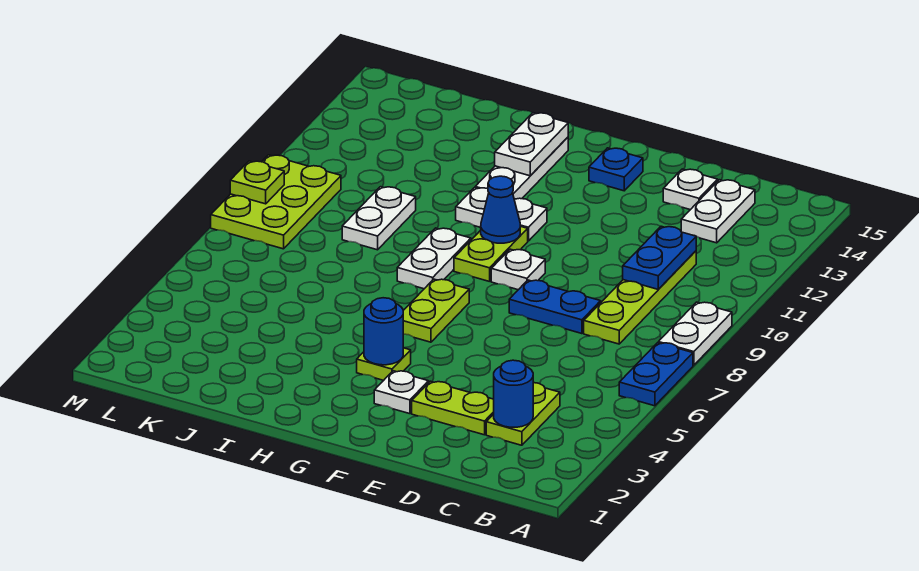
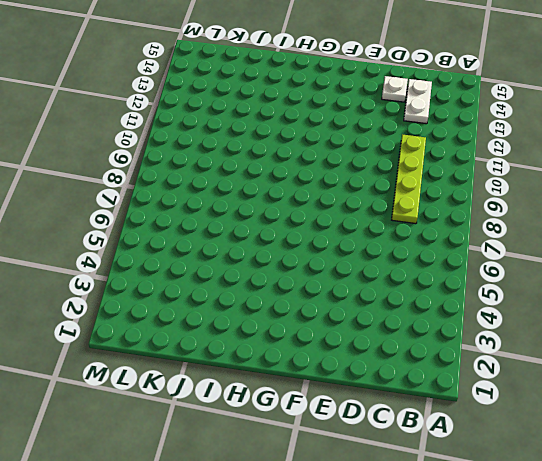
none -> blue 1x2 plate [619,343,693,406]
none -> white 1x2 plate [658,302,732,365]
none -> lime 1x2 plate [486,383,560,445]

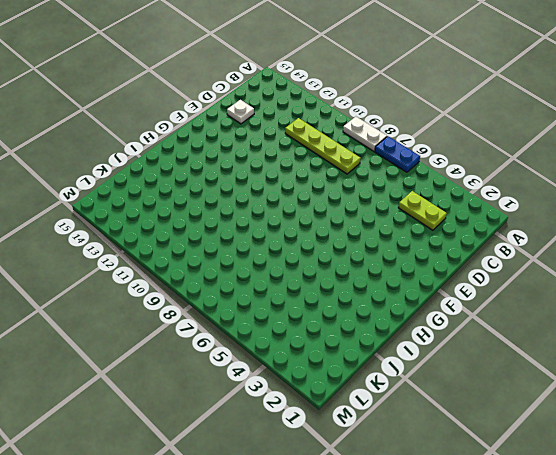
none -> white 1x2 plate [681,180,755,243]
none -> lime 1x2 plate [412,381,494,435]
none -> blue 1x2 plate [509,280,601,334]

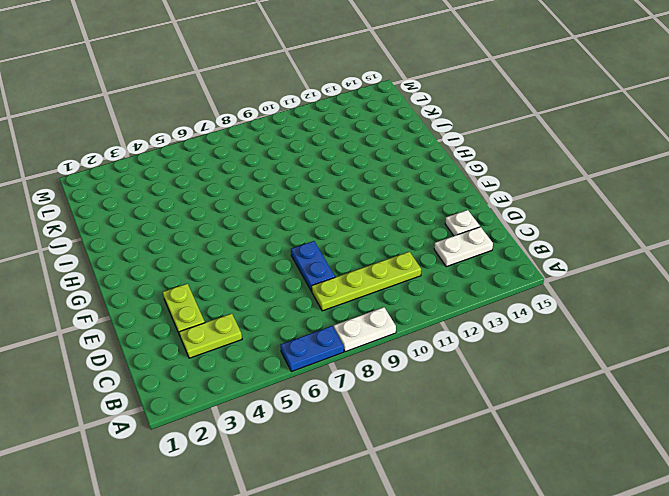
none -> white 1x1 plate [374,371,429,414]
none -> white 1x1 plate [491,249,545,290]
none -> blue 1x1 plate [589,148,643,191]

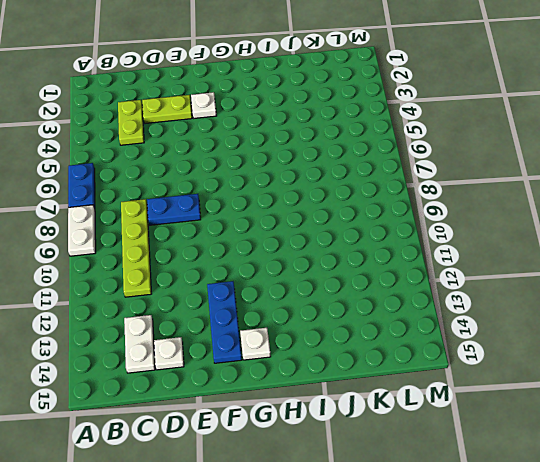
blue 1x3 plate [207,281,242,363] -> blue 1x1 plate [589,148,643,191]
white 1x1 plate [240,328,271,360] -> white 1x1 plate moved to [491,249,545,290]
none -> lime 1x1 plate [357,348,411,380]
none -> lime 1x2 plate [403,279,469,342]
none -> lime 1x2 plate [454,226,528,282]

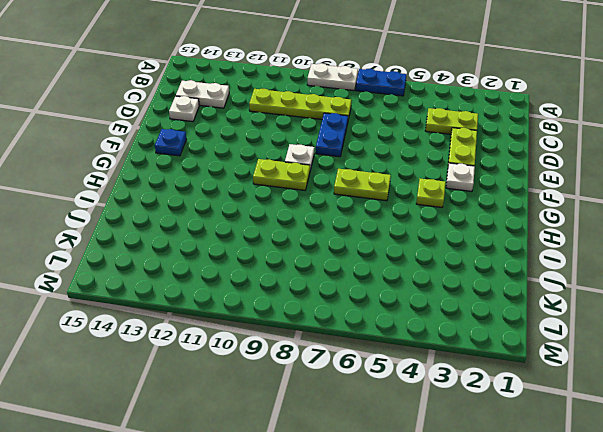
none -> white 1x2 plate [456,188,547,241]
none -> white 1x2 plate [397,228,471,289]
none -> white 1x3 plate [475,137,568,199]

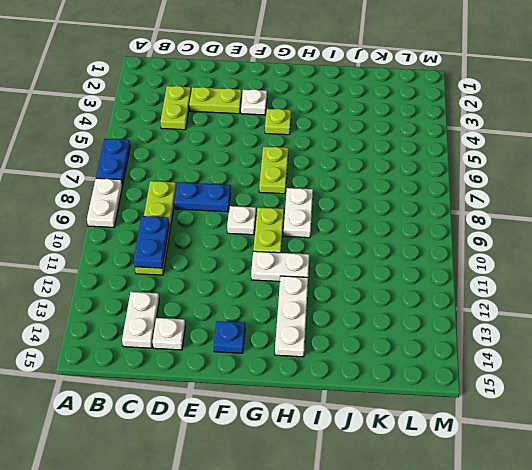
none -> white 1x2 plate [342,187,416,250]
none -> lime 2x3 plate [211,155,341,249]
none -> blue 1x1 round brick [494,360,533,427]

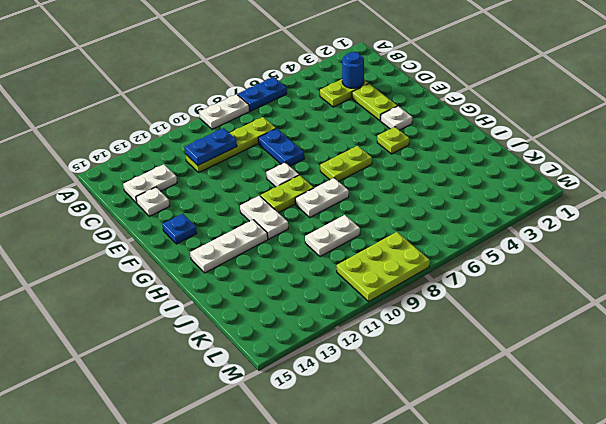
none -> blue 1x1 round brick [364,298,403,365]
none -> blue 1x1 cone [481,176,520,243]
none -> white 1x2 plate [495,113,568,176]

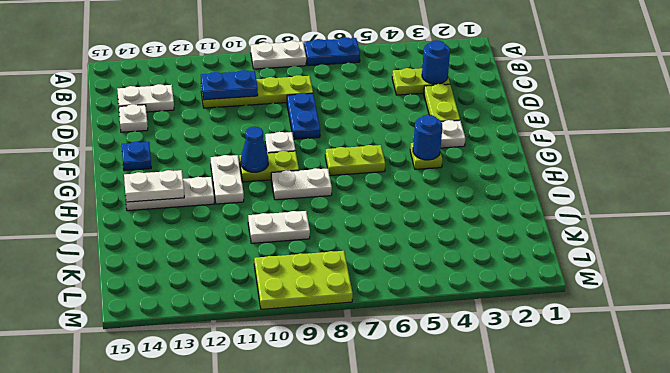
none -> lime 1x1 plate [230,161,284,204]

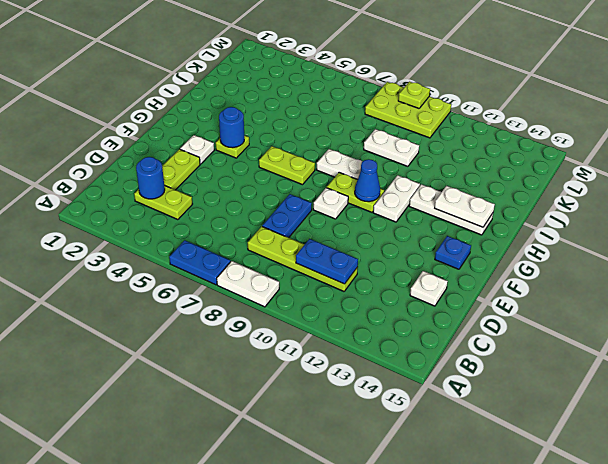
none -> white 1x2 plate [681,180,755,243]

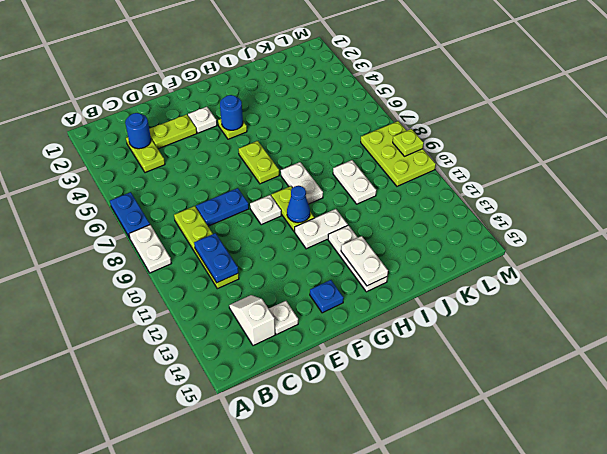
white 1x2 slope [229,295,275,346] -> white 1x2 plate [681,180,755,243]

